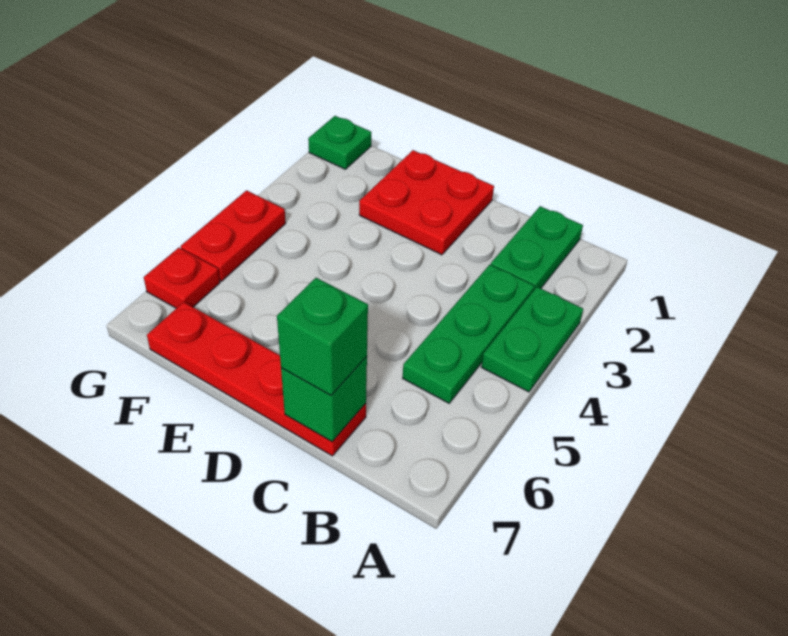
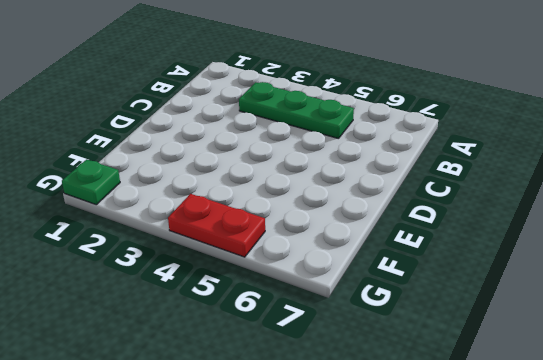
none -> green 1x2 plate [481,287,583,392]
none -> green 1x2 plate [491,206,583,290]

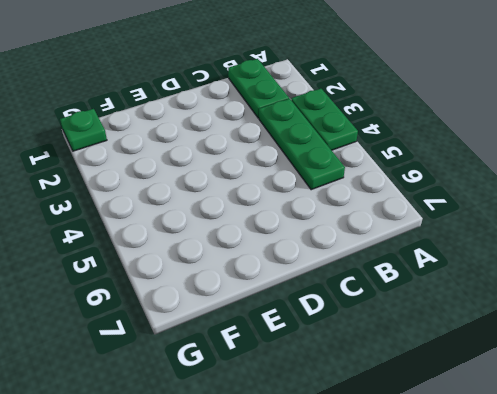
none -> red 1x4 plate [147,302,366,456]
none -> red 2x2 plate [359,150,494,255]

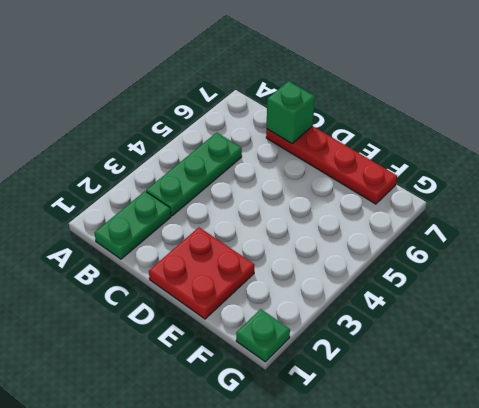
none -> green 1x2 plate [481,287,583,392]
none -> red 1x2 plate [181,190,286,281]

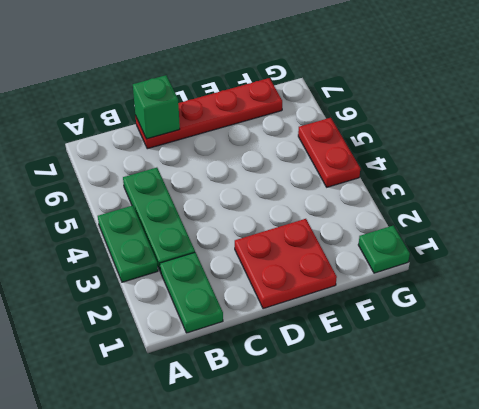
none -> red 1x1 plate [144,248,220,308]
none -> green 1x1 brick [277,278,368,395]

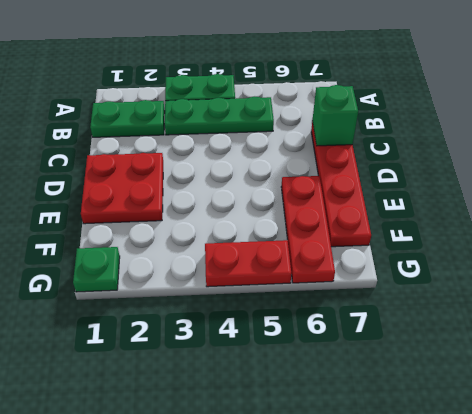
red 1x3 plate [281,176,335,283] -> red 1x1 plate [144,248,220,308]
none -> green 1x1 brick [277,278,368,395]

